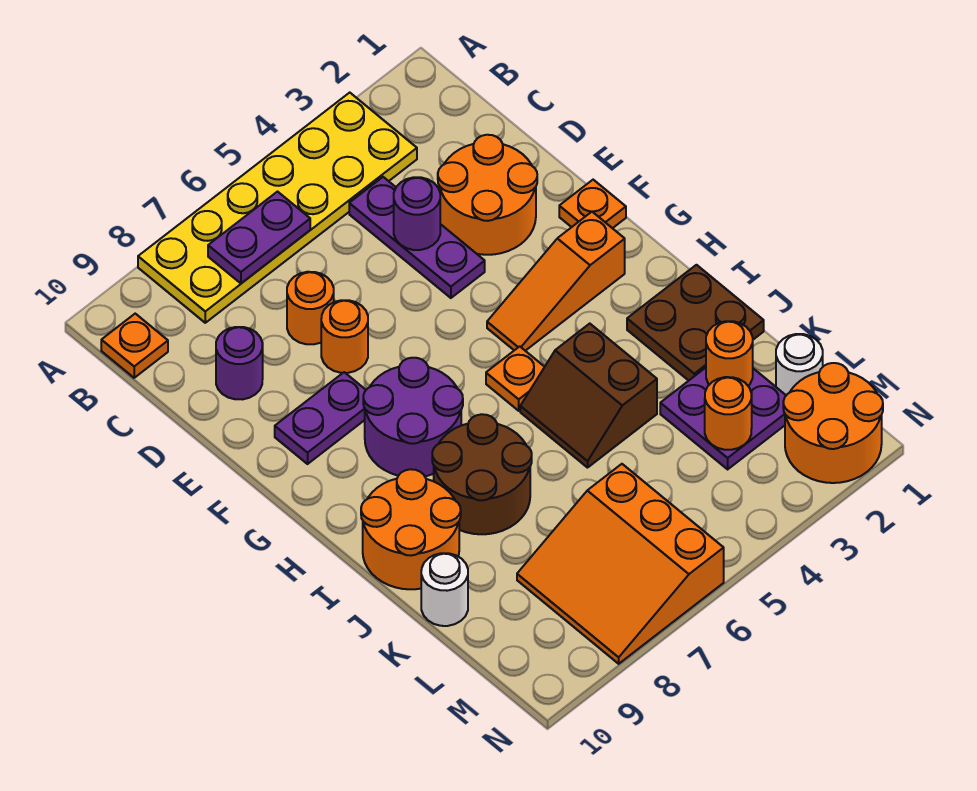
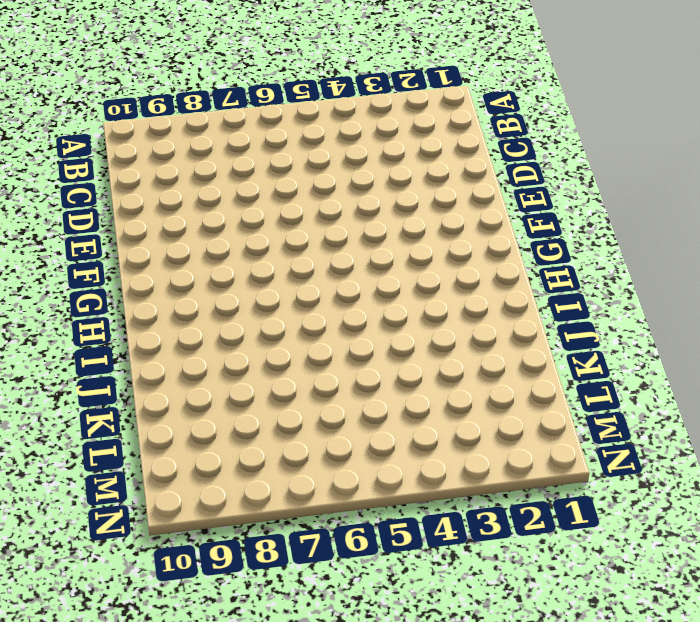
none -> yellow 2x6 plate [138,93,417,323]
none -> orange 1x1 plate [101,314,168,378]
none -> purple 1x3 plate [349,177,485,298]

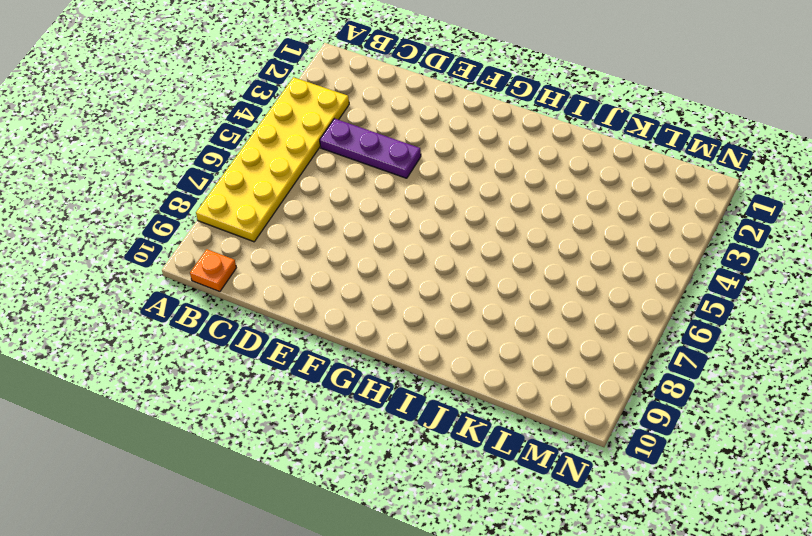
none -> orange 2x2 round brick [438,135,537,255]
none -> orange 1x1 round brick [287,272,334,344]
none -> purple 1x1 round brick [216,327,263,399]

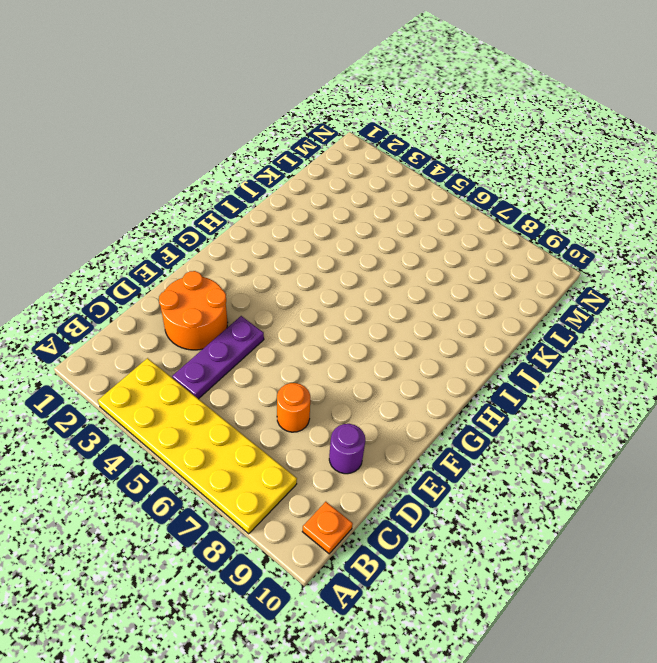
none -> orange 1x1 round brick [321,300,368,373]
none -> orange 1x1 plate [559,180,626,228]
none -> purple 1x2 plate [275,372,366,464]

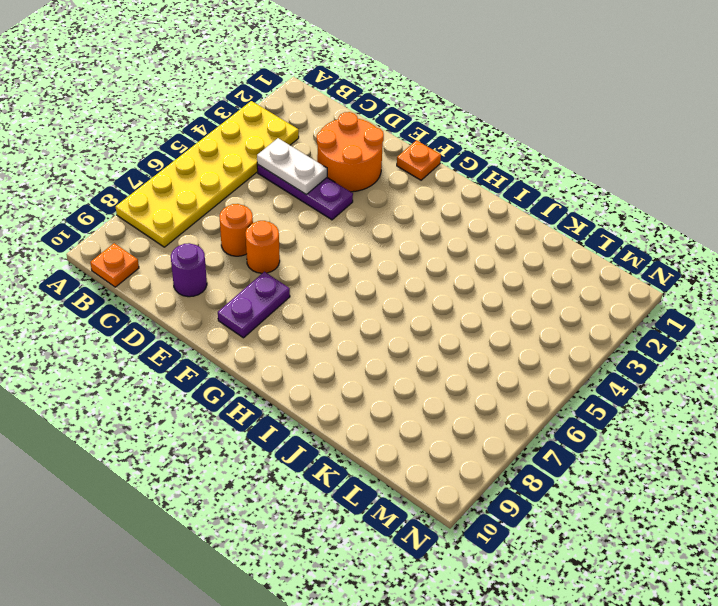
white 1x2 plate [257,138,327,195] -> purple 1x1 round brick [394,177,440,250]
none -> orange 1x3 slope [487,212,625,351]
none -> purple 2x2 round brick [363,358,463,476]
none -> orange 1x1 plate [486,346,544,411]

